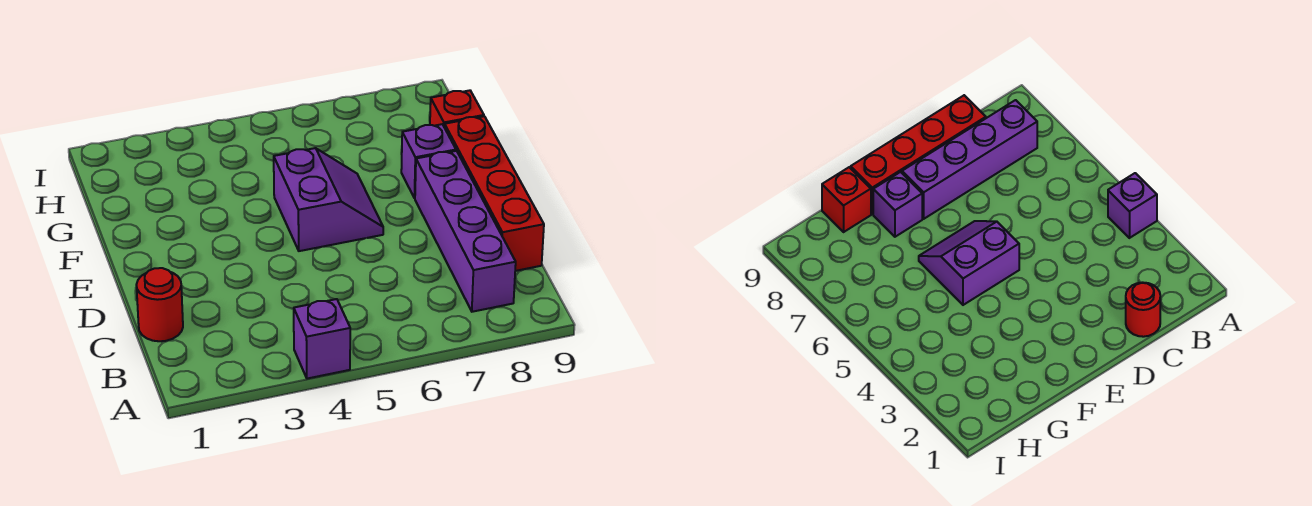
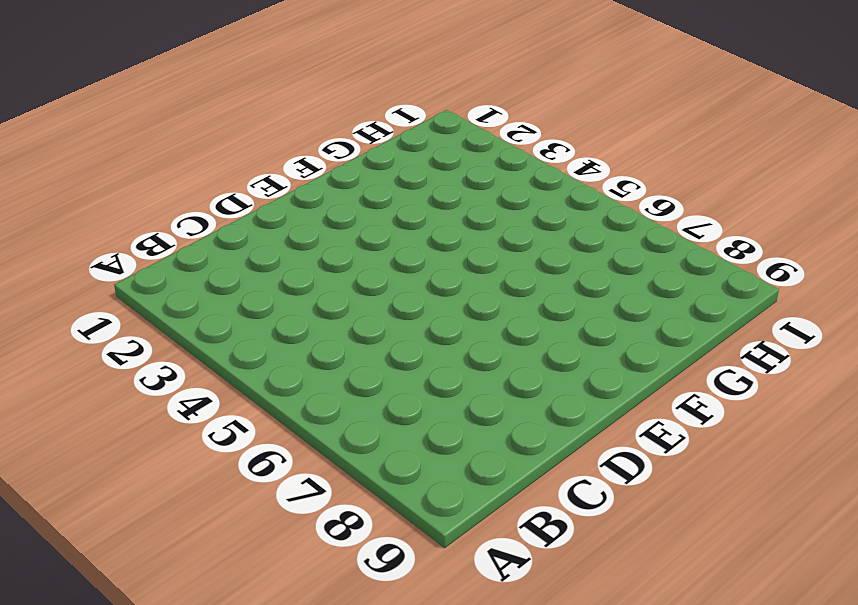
none -> purple 1x1 brick [294,299,350,379]
none -> purple 1x4 brick [415,151,516,312]

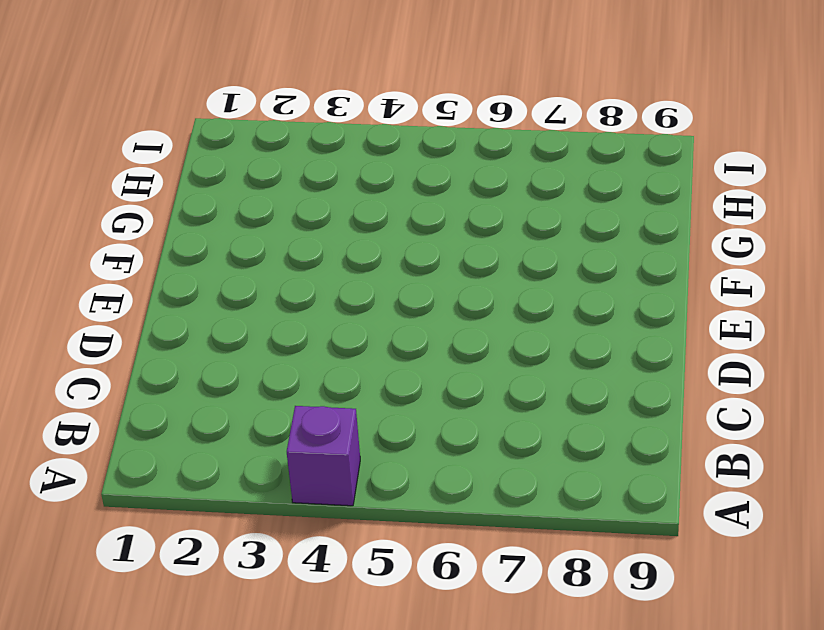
none -> purple 1x4 brick [415,151,516,312]
none -> red 1x1 round brick [136,268,183,341]

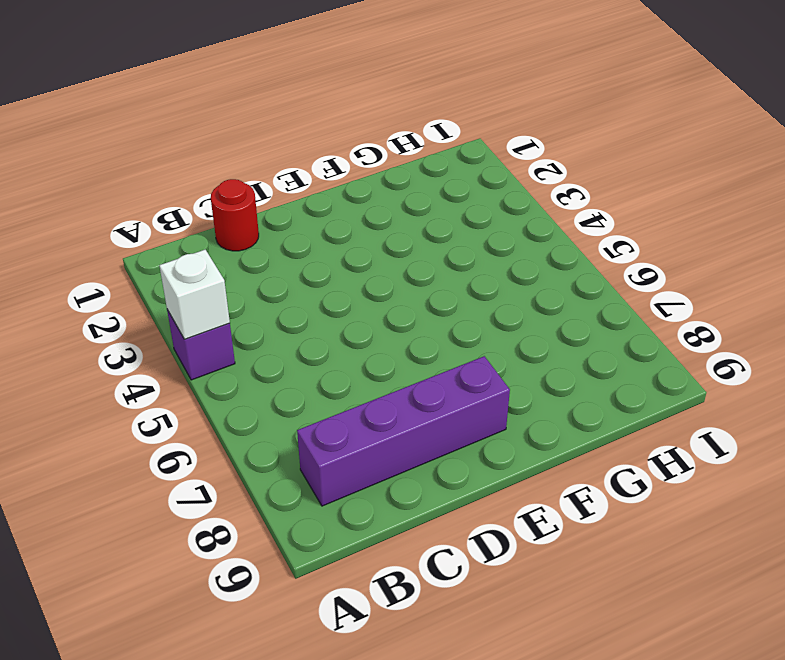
white 1x1 brick [159,250,230,339] -> none
none -> red 1x4 brick [444,116,544,271]
none -> purple 2x2 slope [274,148,383,251]

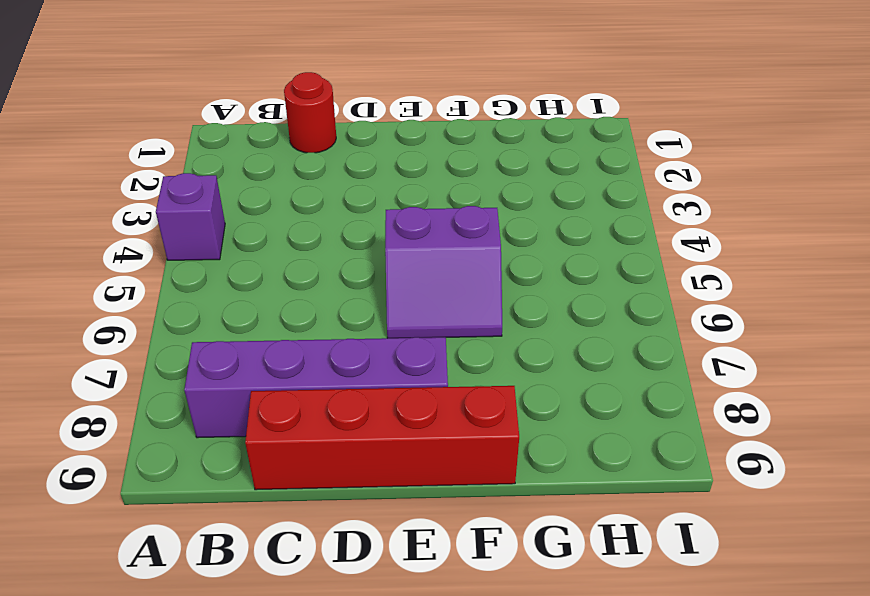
none -> purple 1x1 brick [401,124,456,198]
none -> red 1x1 brick [430,90,484,126]

